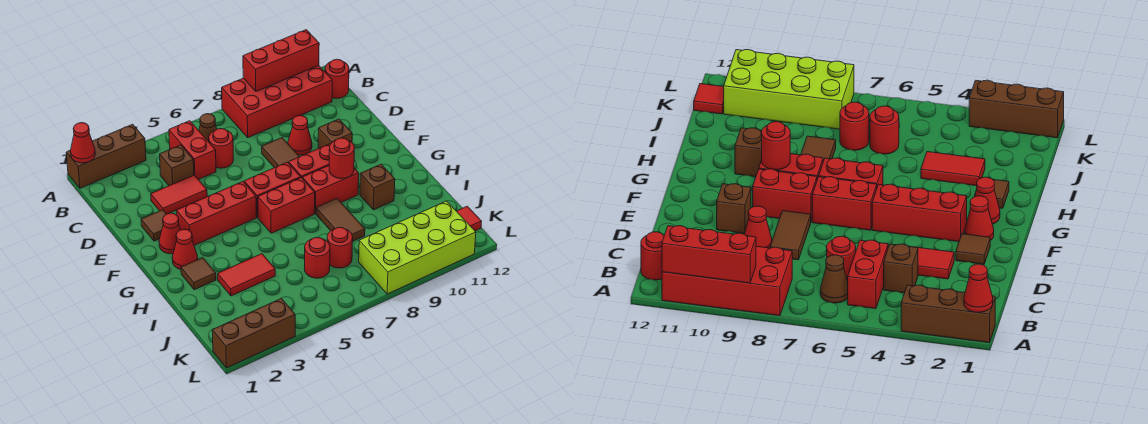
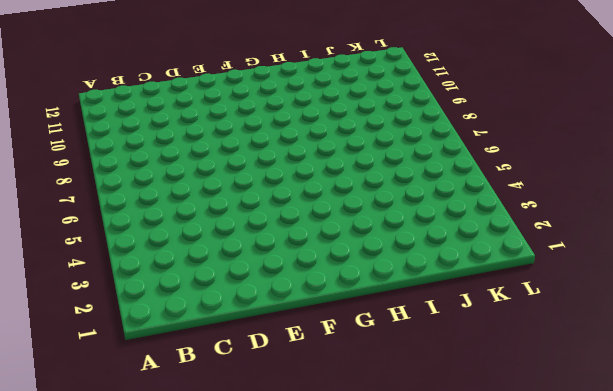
none -> brown 1x3 brick [66,124,146,188]
none -> red 2x4 brick [222,66,332,138]
none -> red 1x2 brick [169,121,216,180]
none -> brown 1x1 cone [199,114,217,142]

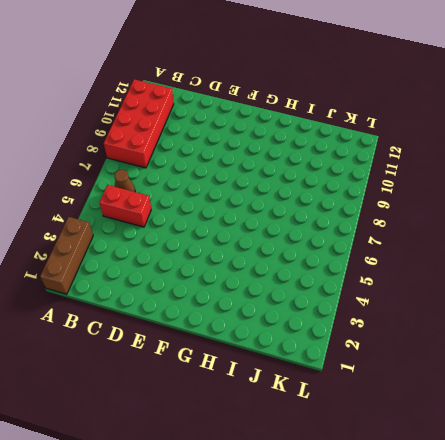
none -> red 1x1 round brick [325,59,349,98]
none -> brown 1x1 brick [160,145,194,186]
none -> red 1x1 round brick [209,129,234,168]
none -> red 1x2 tile [151,175,207,214]

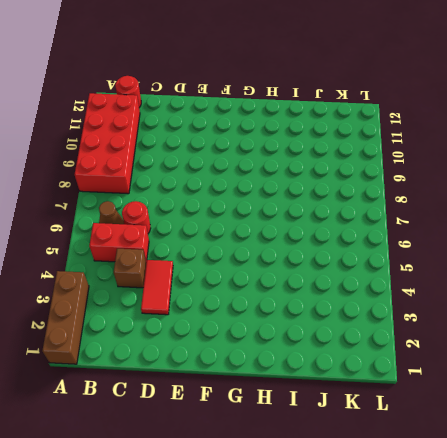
none -> brown 1x2 tile [262,138,299,168]
none -> red 1x1 cone [288,116,312,155]
none -> brown 1x1 tile [141,210,166,241]
none -> brown 1x1 brick [318,119,352,149]

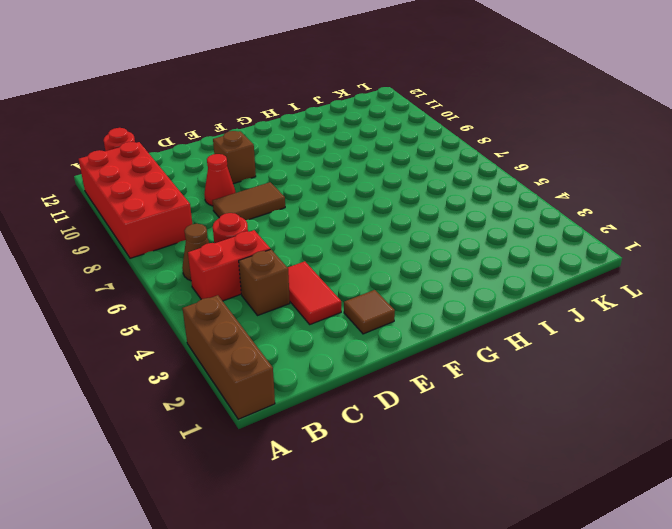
none -> red 1x1 cone [159,213,181,254]
none -> red 1x3 brick [176,182,256,245]
none -> red 1x2 brick [244,162,301,218]
none -> red 1x2 brick [289,144,330,178]

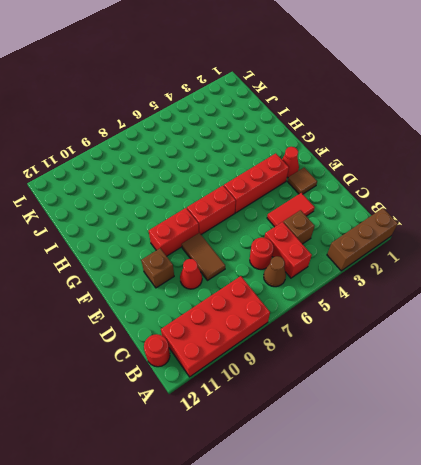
none -> red 1x1 cone [172,229,198,269]
none -> red 1x2 brick [258,178,315,233]
none -> red 1x2 brick [302,166,359,214]
none -> brown 1x1 tile [181,258,216,290]

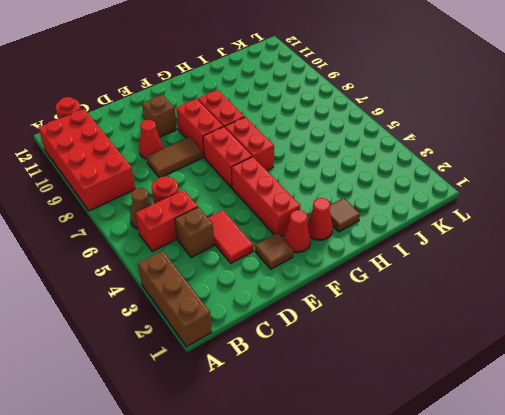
none -> brown 1x2 tile [316,198,365,241]
none -> brown 1x1 brick [360,164,395,210]
none -> red 1x2 tile [218,254,275,296]
none -> red 1x1 round brick [305,237,330,278]

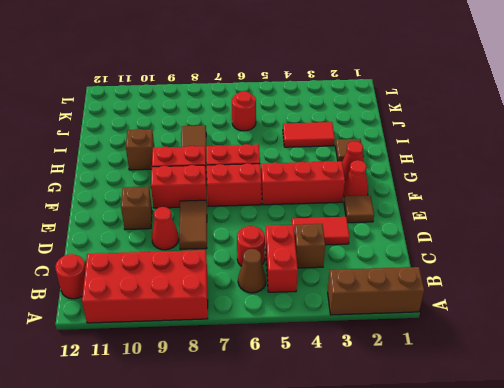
none -> red 1x1 round brick [327,227,353,268]
none -> lime 2x4 brick [359,201,476,294]
none -> red 1x1 tile [457,206,482,231]
none -> brown 1x3 brick [212,298,295,368]

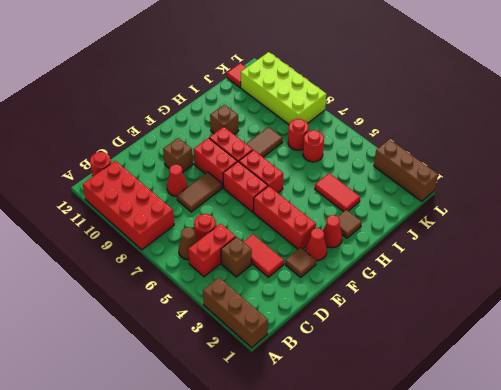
none -> red 1x1 cone [71,123,95,163]
none -> red 1x3 brick [243,30,319,92]
none -> red 1x1 round brick [329,138,354,179]

